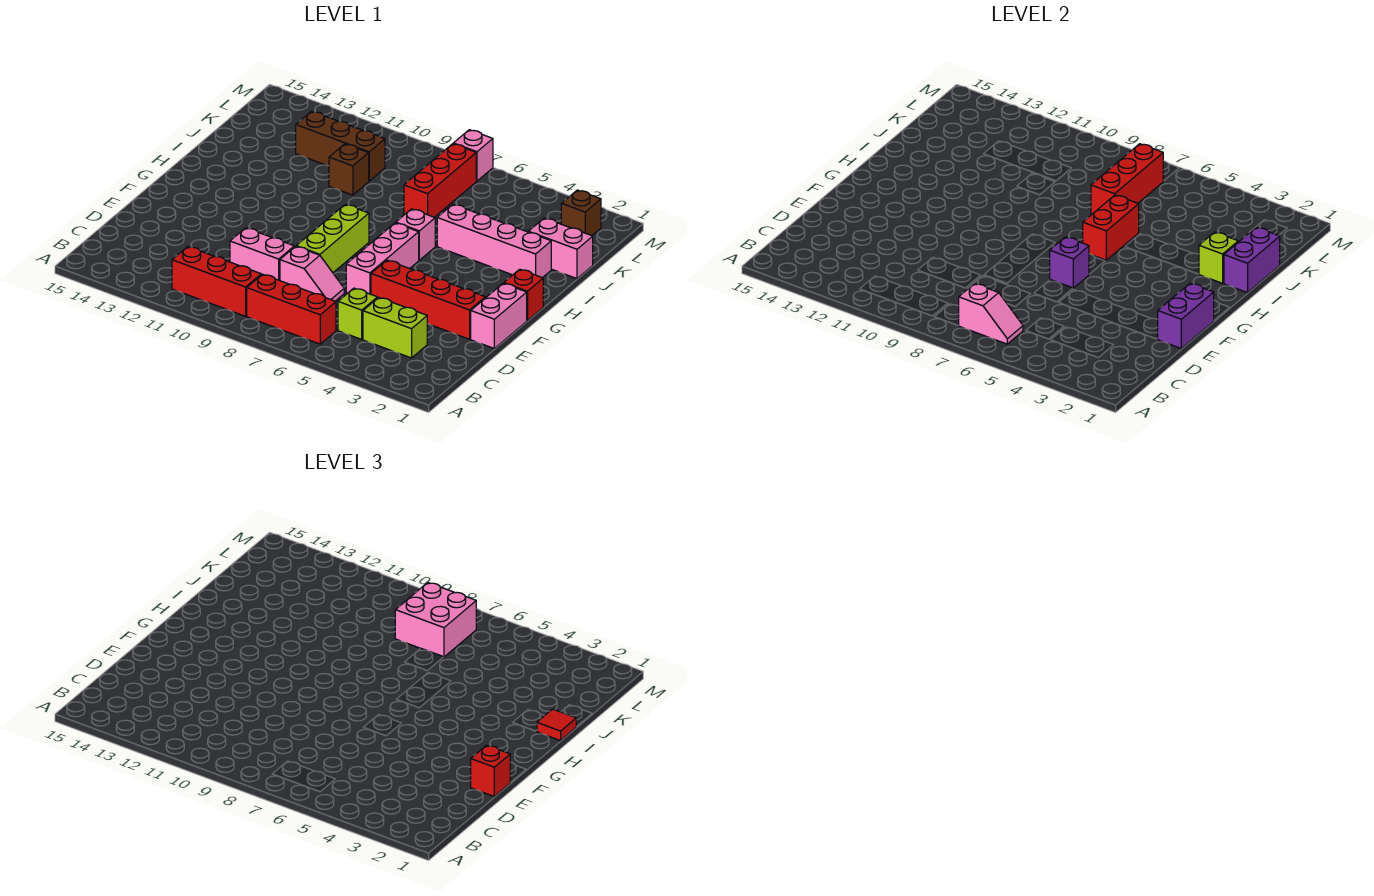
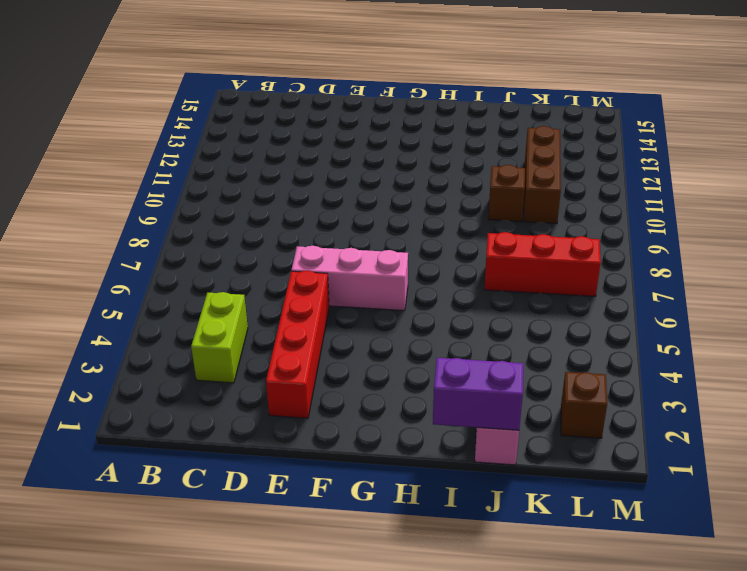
none -> red 1x3 brick [247,274,336,344]
none -> red 1x3 brick [172,247,261,316]
none -> lime 1x1 brick [338,288,378,339]

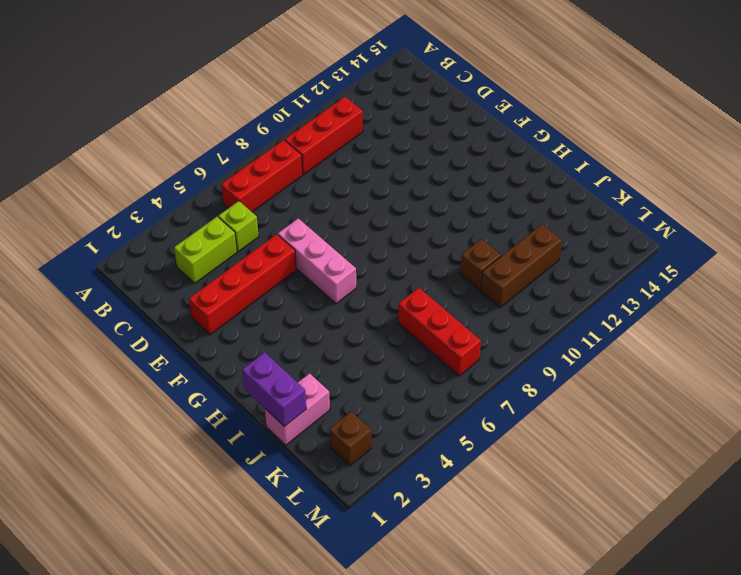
none -> pink 1x2 slope [280,246,344,301]
none -> pink 1x2 brick [230,228,294,281]
none -> pink 1x2 brick [471,283,527,348]

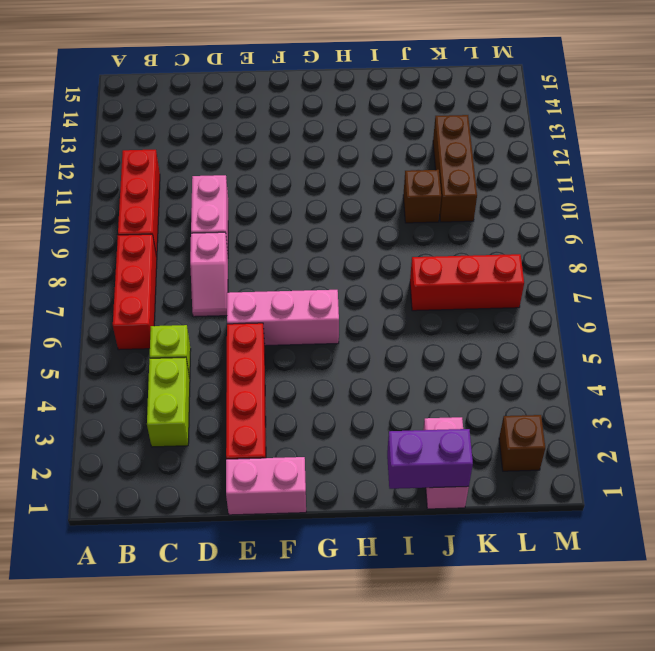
none -> lime 1x3 brick [296,204,369,272]
none -> red 1x1 brick [504,269,543,321]
none -> pink 1x1 brick [396,209,435,260]

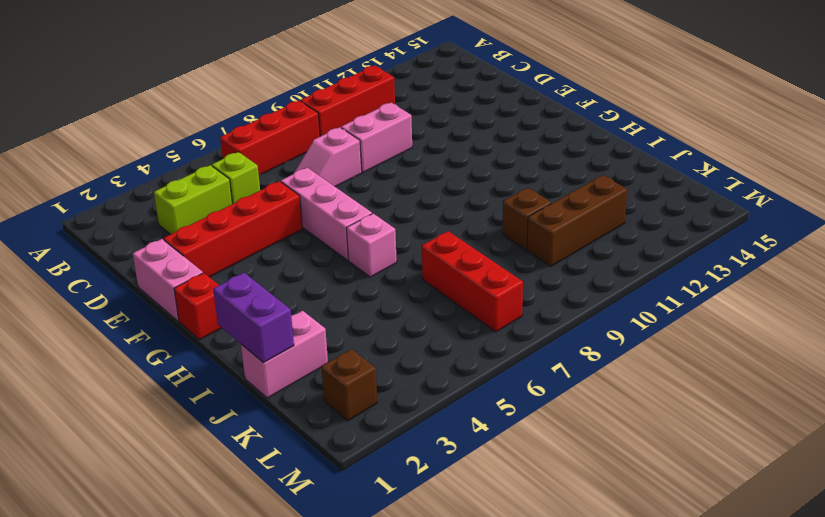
none -> lime 1x3 brick [296,204,369,272]
none -> pink 1x4 brick [437,204,551,278]
none -> pink 1x1 brick [453,130,493,181]

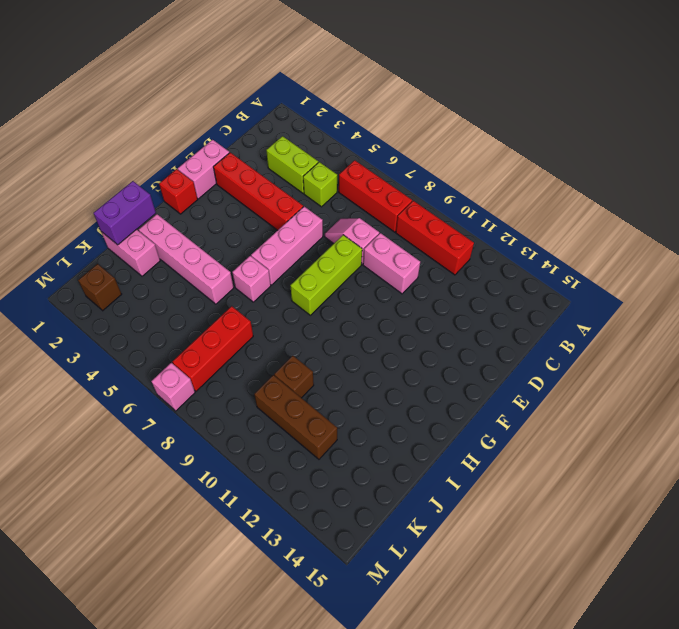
none -> pink 1x2 slope [959,284,1023,344]
none -> purple 1x2 brick [1158,283,1214,348]
none -> purple 1x1 brick [1050,237,1089,288]

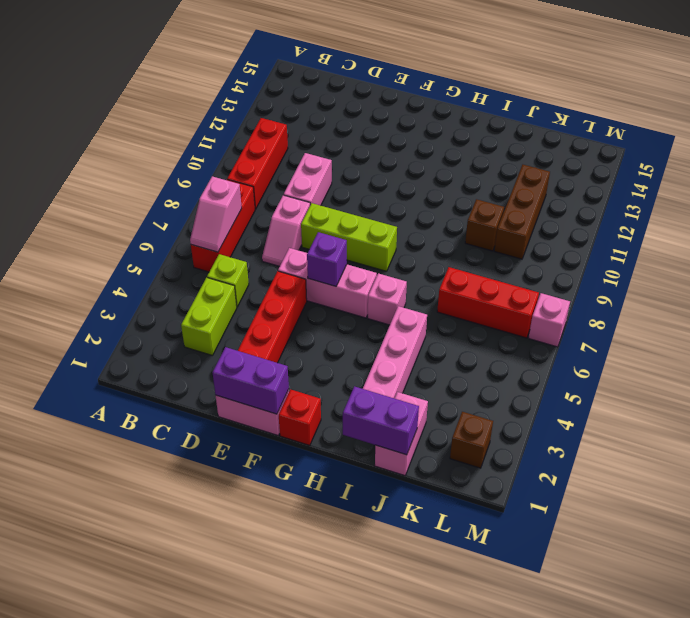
none -> red 1x2 brick [1083,195,1139,260]
none -> lime 1x1 brick [1199,232,1238,283]
none -> red 1x3 brick [1091,144,1163,215]

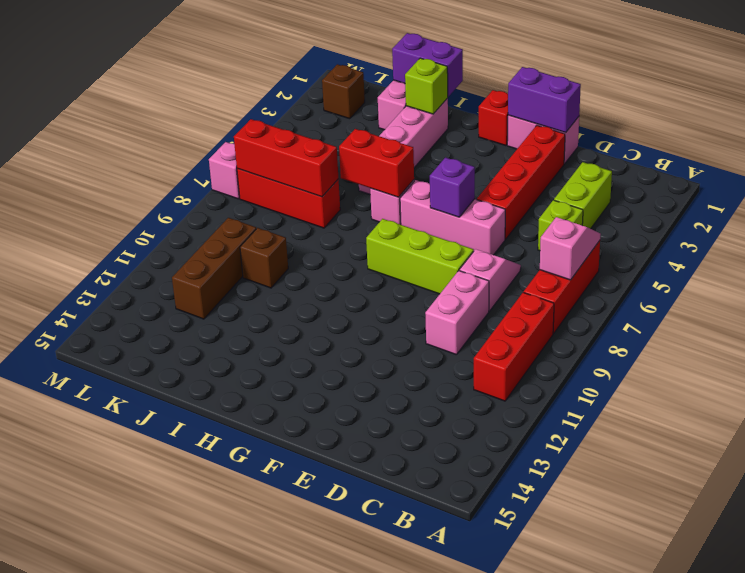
none -> red 1x1 brick [471,745,510,796]
none -> red 1x1 tile [537,709,576,741]
none -> pink 2x2 brick [395,583,476,657]

